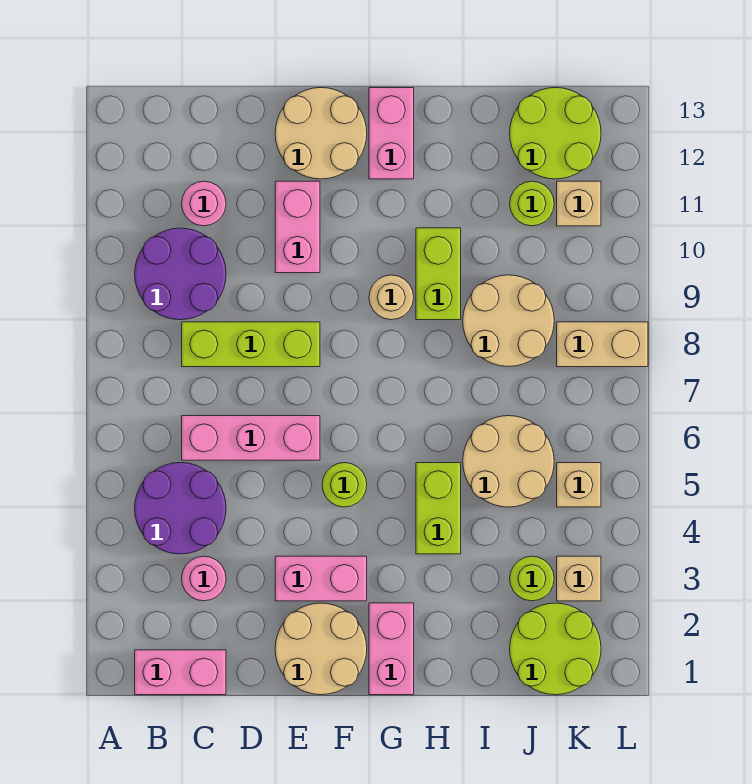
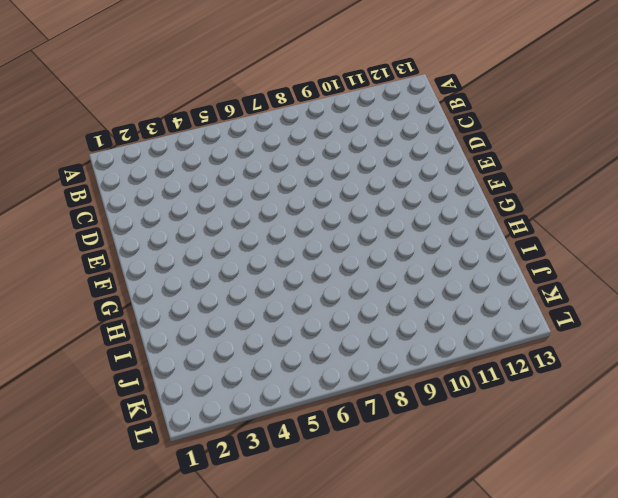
none -> pink 1x2 brick [135,650,226,695]
none -> purple 2x2 round brick [135,463,226,554]
none -> purple 2x2 round brick [135,228,226,320]

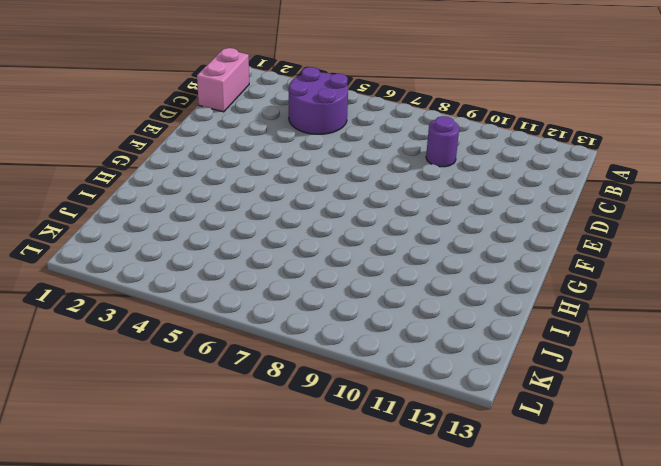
purple 1x1 round brick [426,116,459,167] -> purple 2x2 round brick [135,228,226,320]
none -> pink 1x1 round brick [182,556,226,601]
none -> pink 1x3 brick [182,416,320,460]
none -> lime 1x3 brick [182,322,320,367]

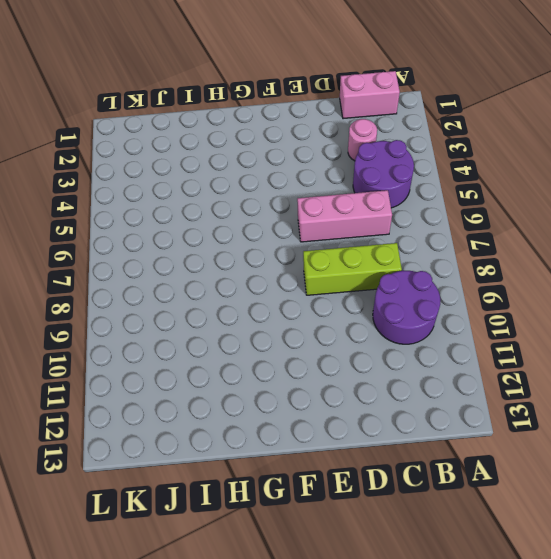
none -> pink 1x1 round brick [182,181,226,226]
none -> tan 2x2 round brick [275,603,367,695]
none -> pink 1x2 brick [275,556,367,601]

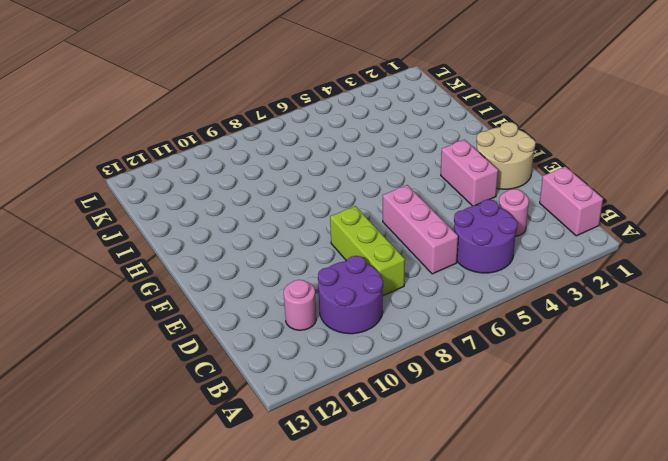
none -> pink 1x2 brick [275,181,320,273]
none -> tan 2x2 round brick [275,88,367,179]
none -> lime 1x1 round brick [322,463,367,507]

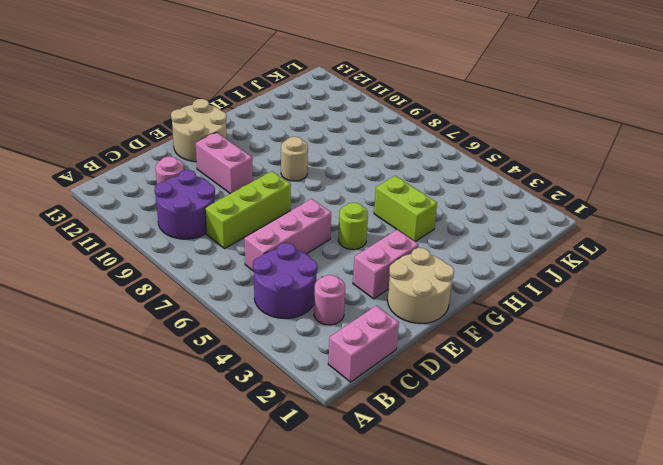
none -> pink 1x2 brick [369,603,414,695]
none -> pink 1x2 brick [369,88,414,179]
none -> lime 1x2 brick [416,228,461,320]

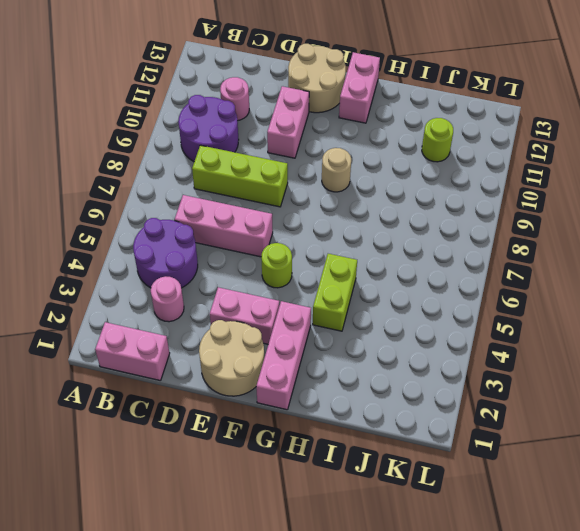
pink 1x3 brick [256,301,311,410] -> pink 1x2 brick [369,603,414,695]
none -> lime 1x2 brick [416,228,461,320]
none -> tan 2x2 round brick [463,416,554,507]
none -> tan 2x2 round brick [463,275,554,367]

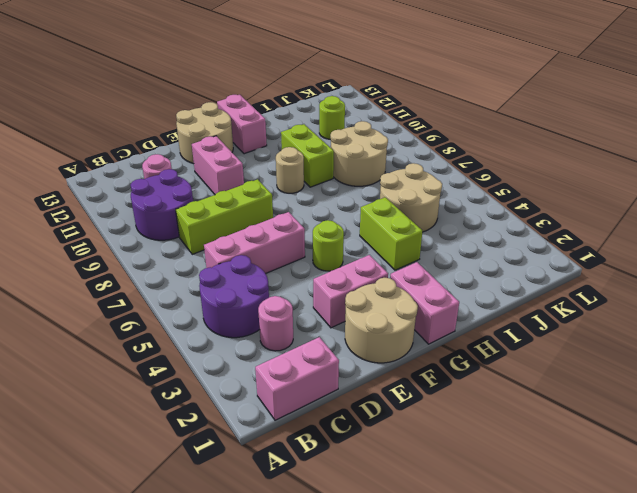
none -> lime 2x2 round brick [510,603,601,695]
none -> lime 1x1 round brick [510,556,554,601]
none -> lime 2x2 round brick [510,88,601,179]

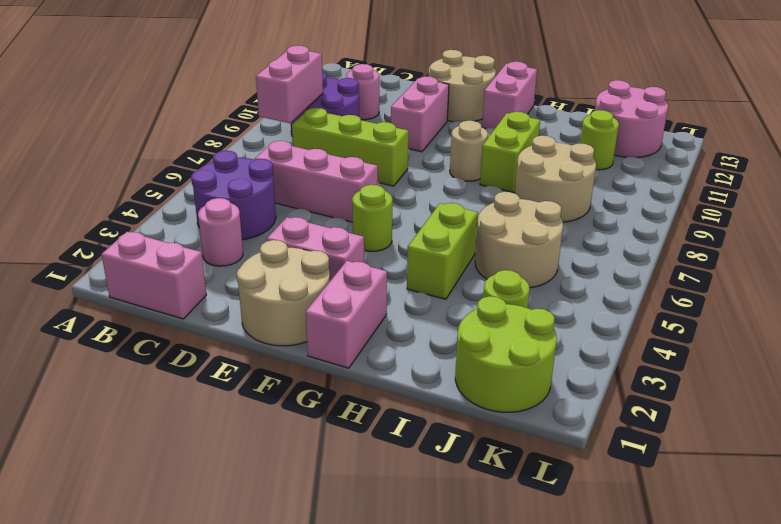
pink 1x2 brick [256,45,323,123] -> none
pink 2x2 round brick [595,80,668,158] -> lime 2x2 round brick [510,88,601,179]
none -> tan 1x1 brick [557,556,601,601]
none -> tan 1x1 brick [557,463,601,507]
none -> tan 1x2 brick [557,322,648,367]

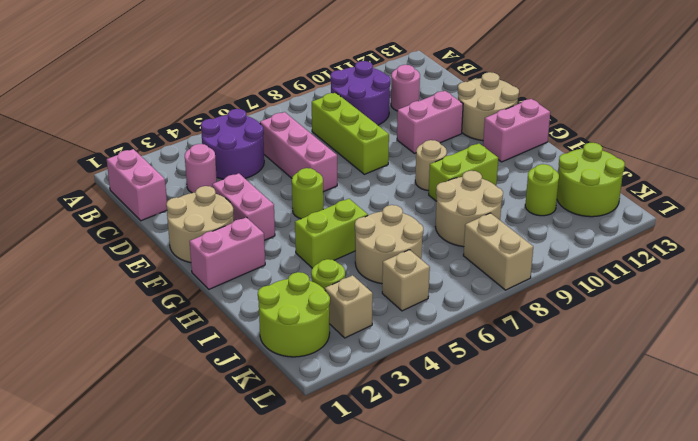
none -> tan 1x1 brick [557,181,601,226]

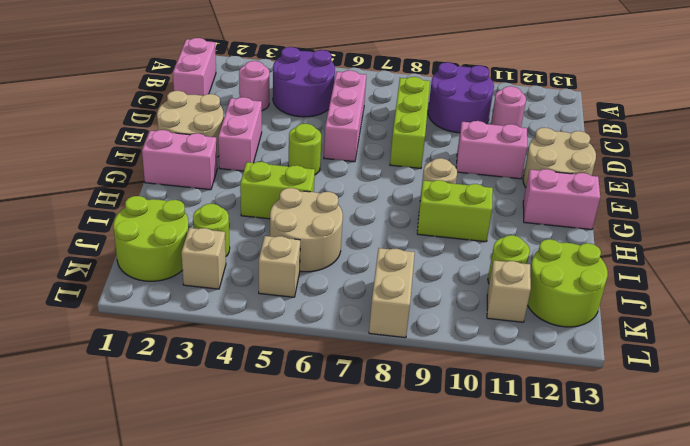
none -> tan 2x2 round brick [463,275,554,367]

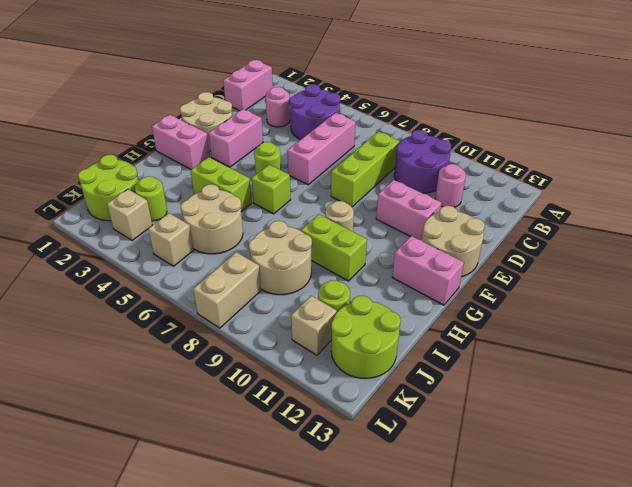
lime 1x1 brick [252,165,291,214] -> none

